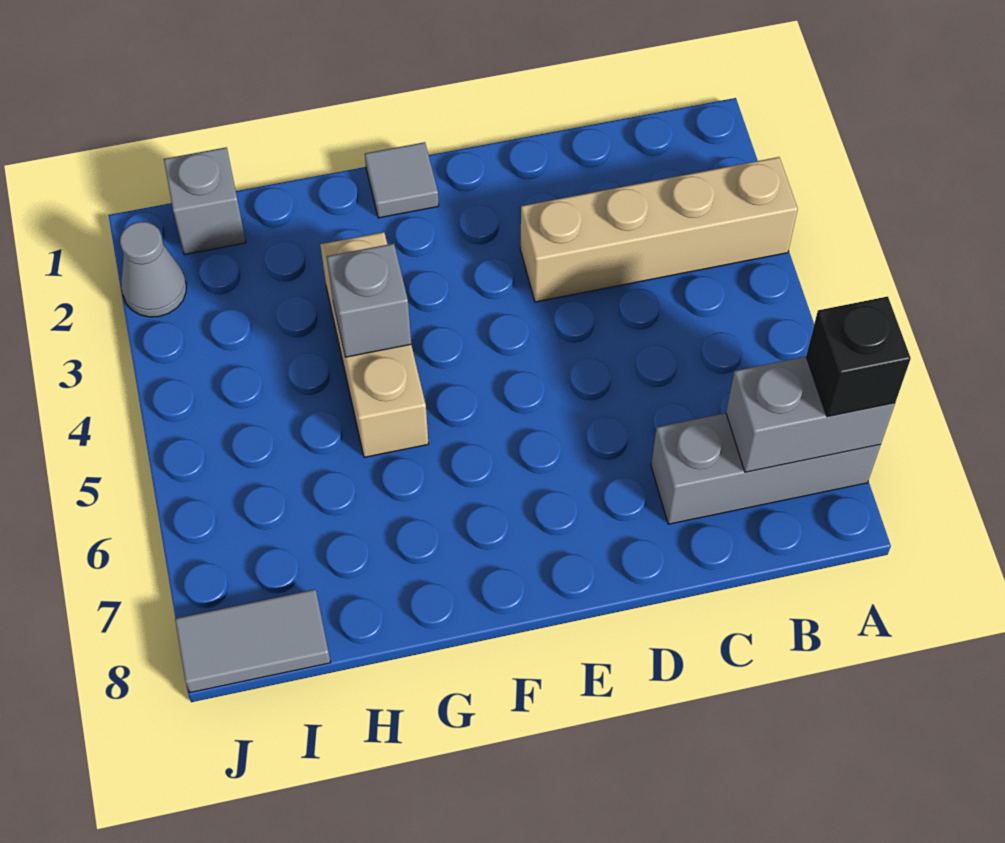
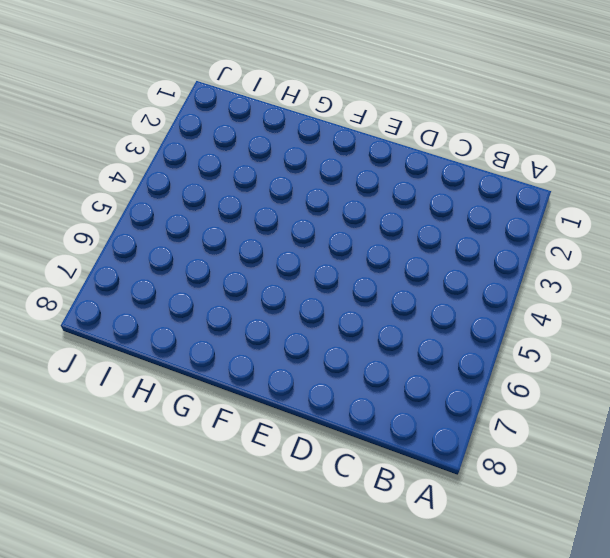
none -> tan 1x4 brick [520,157,798,302]
none -> grey 1x3 brick [651,413,881,524]

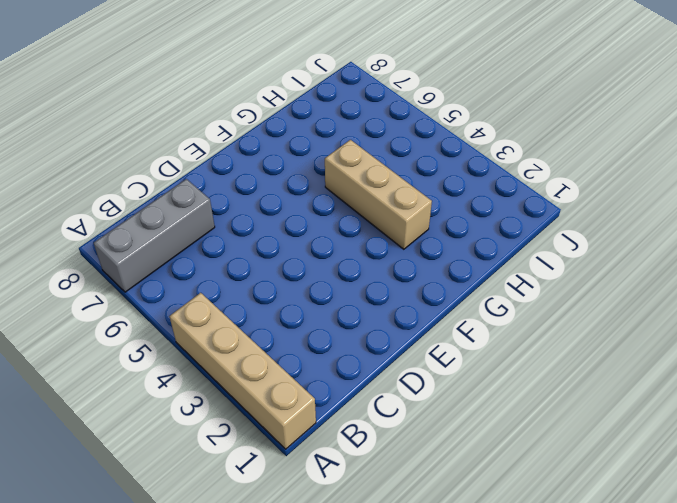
tan 1x4 brick [169,293,316,449] -> tan 1x4 brick turned to [520,157,798,302]
none -> grey 1x1 tile [365,142,439,218]
none -> grey 1x1 brick [164,147,246,255]

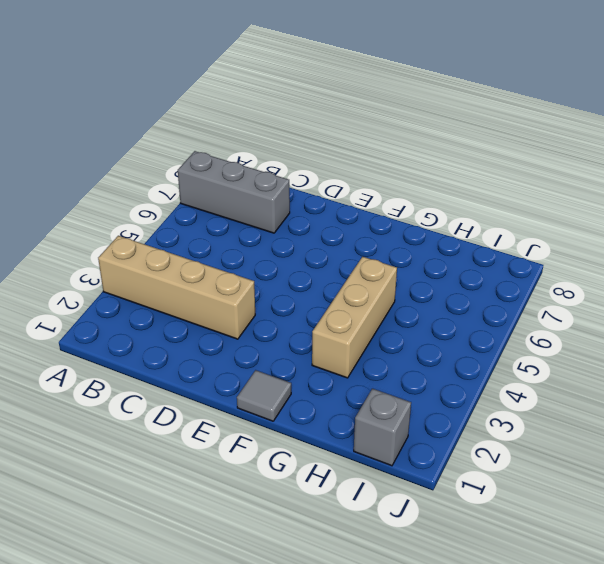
none -> grey 1x2 tile [175,589,331,693]
none -> grey 1x1 cone [120,222,186,317]

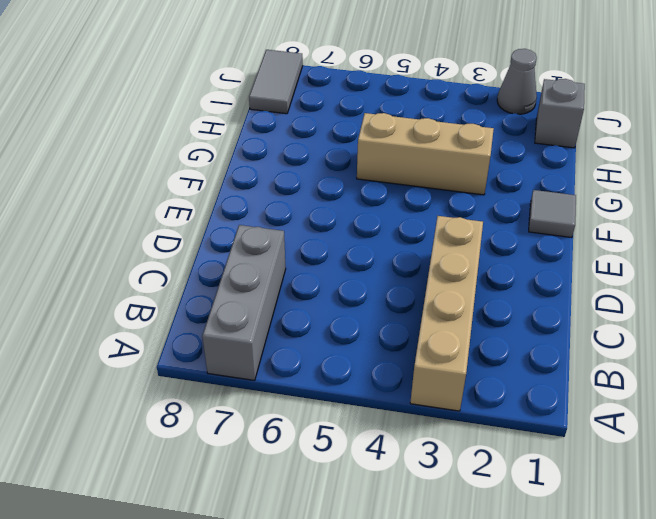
none -> grey 1x2 brick [726,356,895,472]
none -> grey 1x1 brick [327,244,411,357]

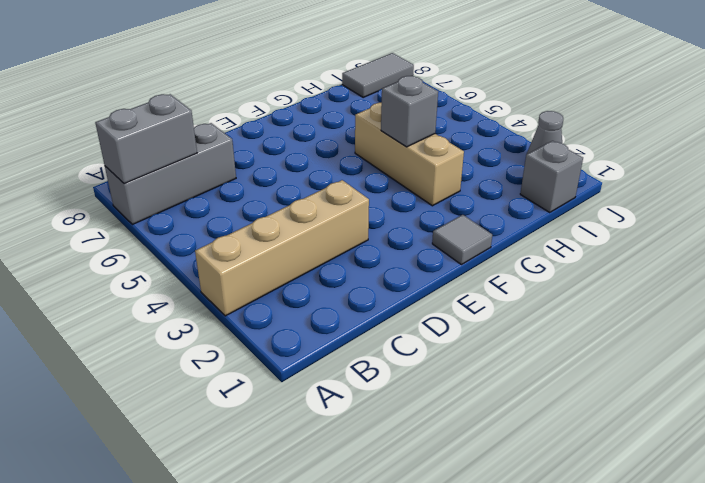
none -> black 1x1 brick [806,296,911,417]

